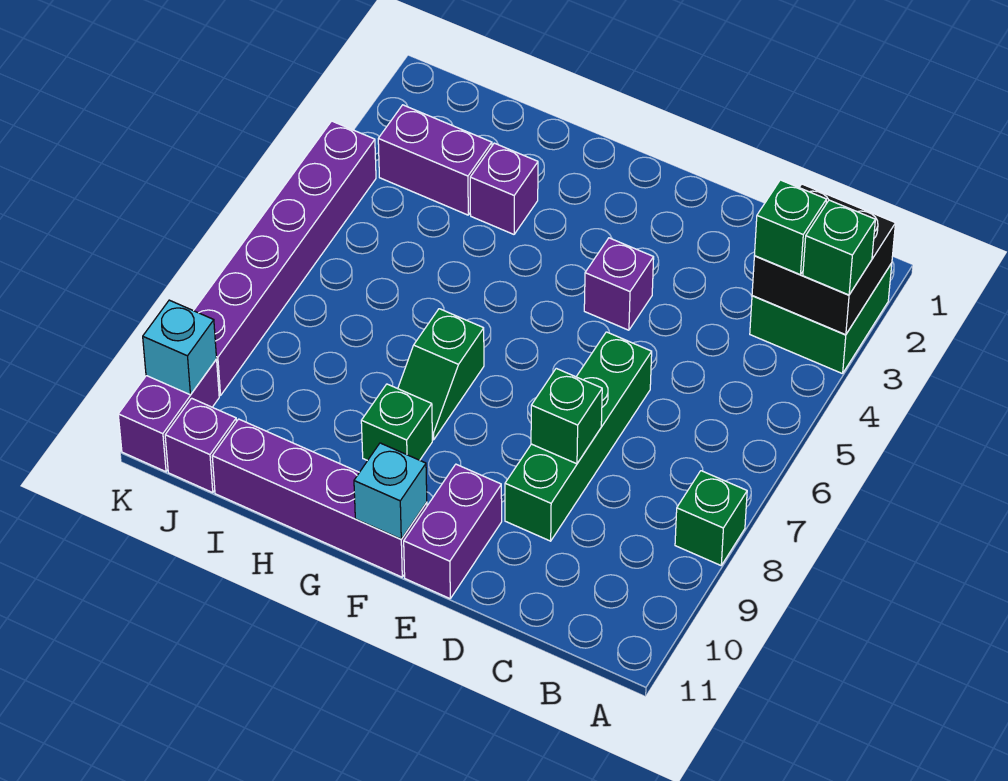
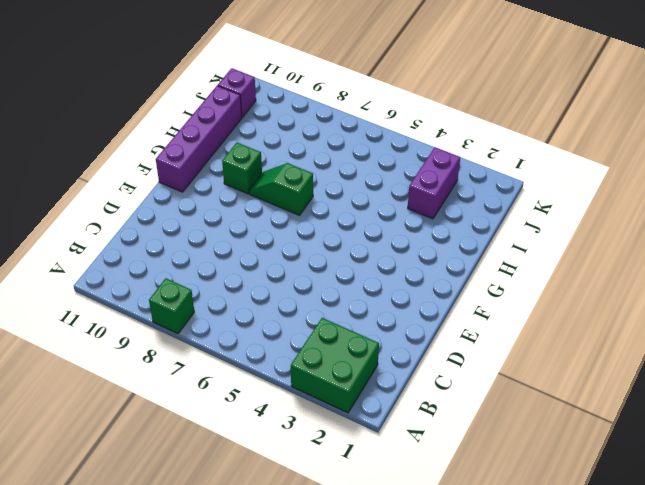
none -> green 1x4 brick [505,332,652,541]
none -> purple 1x1 brick [584,238,654,330]
none -> purple 1x2 brick [404,464,502,599]

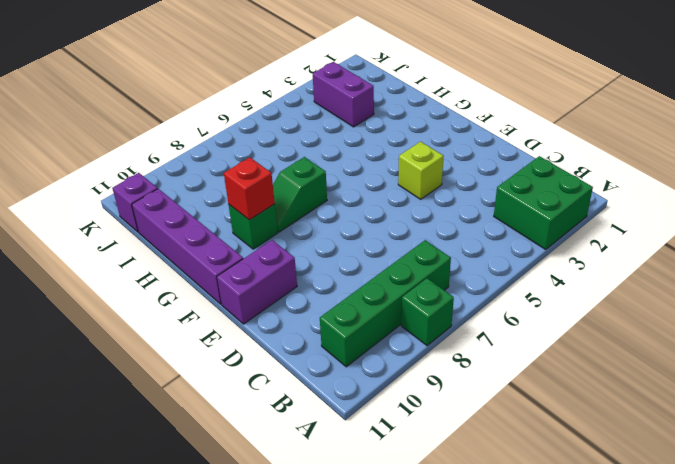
green 1x4 brick [320,240,451,367] -> green 1x4 brick moved to [505,332,652,541]
lime 1x1 brick [398,142,444,199] -> purple 1x1 brick [584,238,654,330]
red 1x1 brick [224,157,275,220] -> none
none -> purple 1x1 brick [470,143,538,234]
none -> purple 1x6 brick [194,121,376,396]
none -> purple 1x2 brick [118,359,219,472]

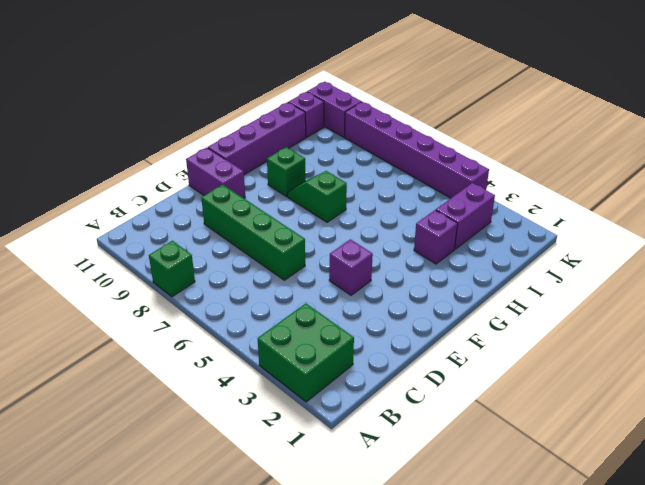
none -> black 2x2 brick [752,184,895,335]
none -> green 1x1 brick [531,368,602,464]
none -> cyan 1x1 brick [354,443,427,539]

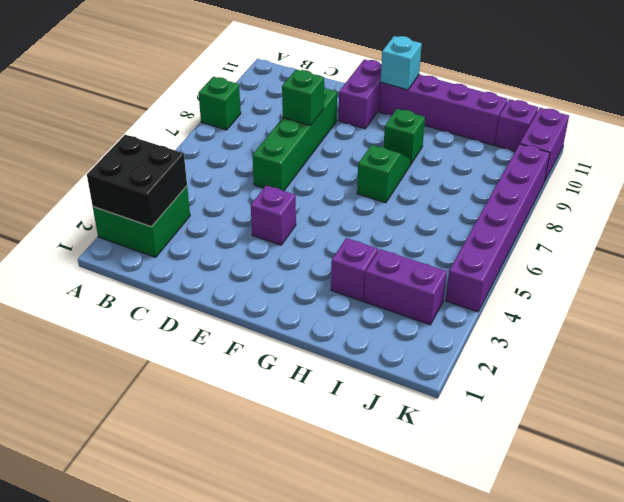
none -> cyan 1x1 brick [143,300,217,395]
none -> green 1x1 brick [803,200,875,295]
none -> green 1x1 brick [754,180,826,275]

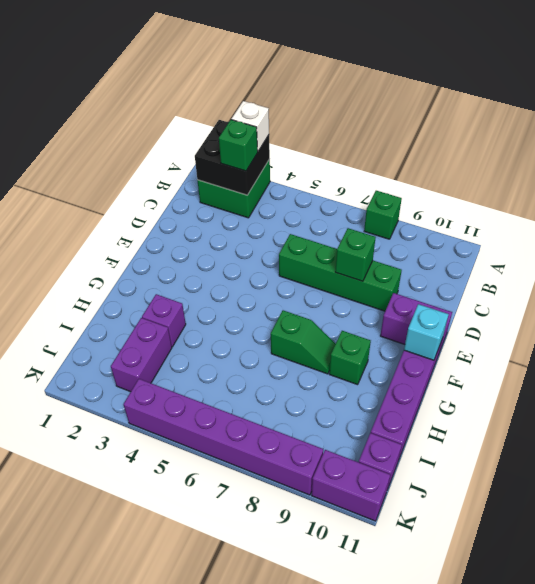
white 1x1 brick [231,101,269,151] -> green 1x1 brick [803,200,875,295]
none -> purple 1x1 brick [584,238,654,330]
none -> cyan 1x1 brick [143,300,217,395]

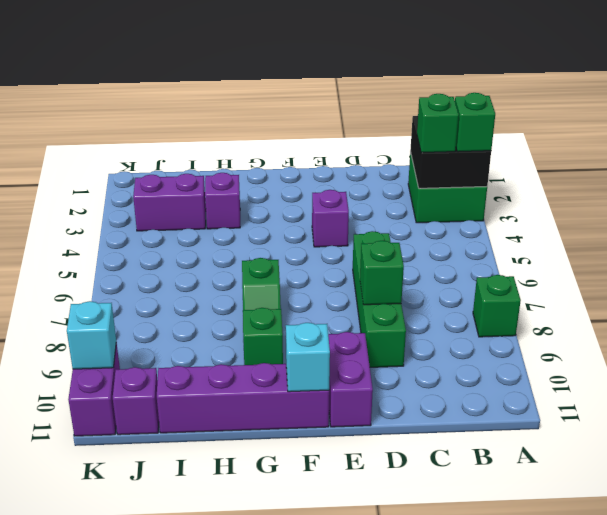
none -> purple 1x6 brick [194,121,376,396]

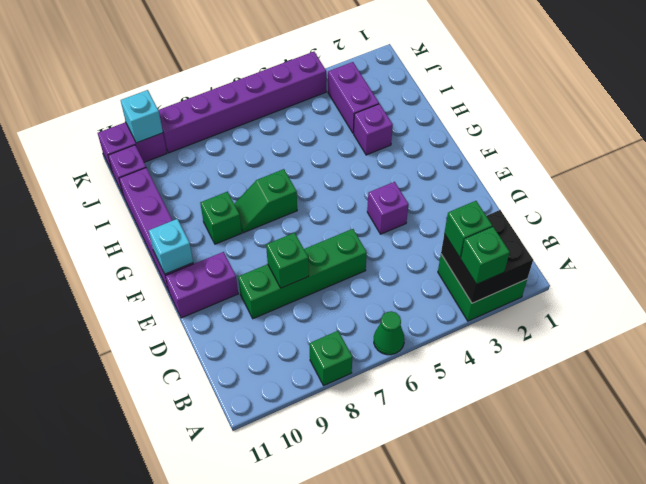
green 1x1 cone [374,311,405,355] -> none

